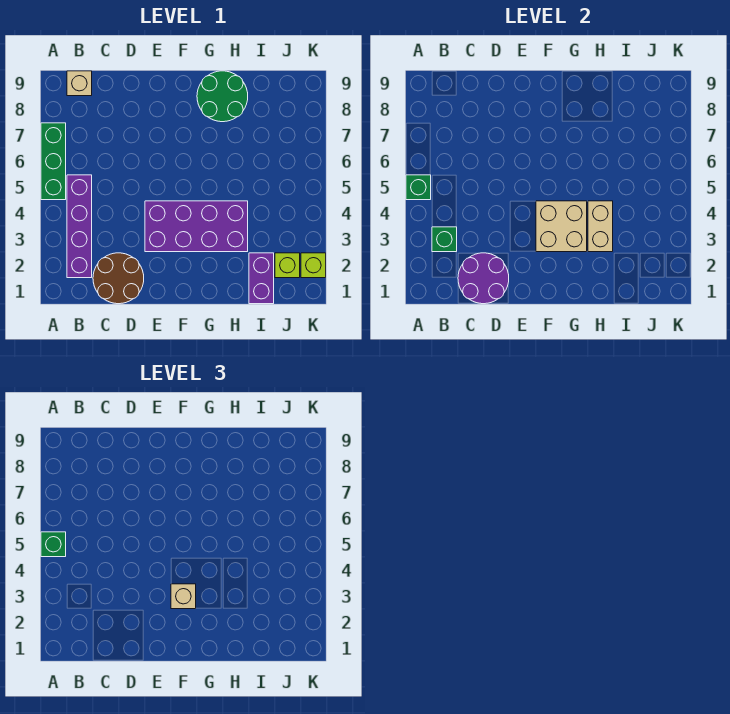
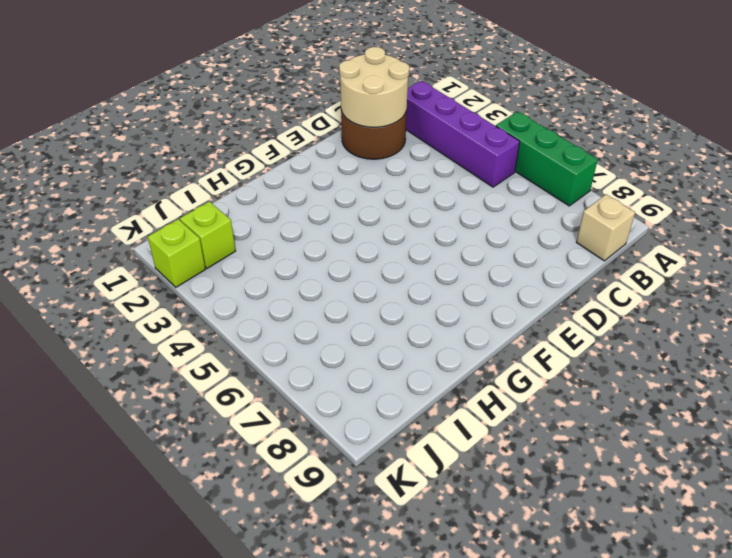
tan 2x2 round brick [339,47,409,127] -> purple 2x2 round brick [458,253,509,304]
none -> purple 2x4 brick [145,201,248,252]
none -> green 2x2 round brick [197,71,248,122]
none -> purple 1x2 brick [249,253,274,304]

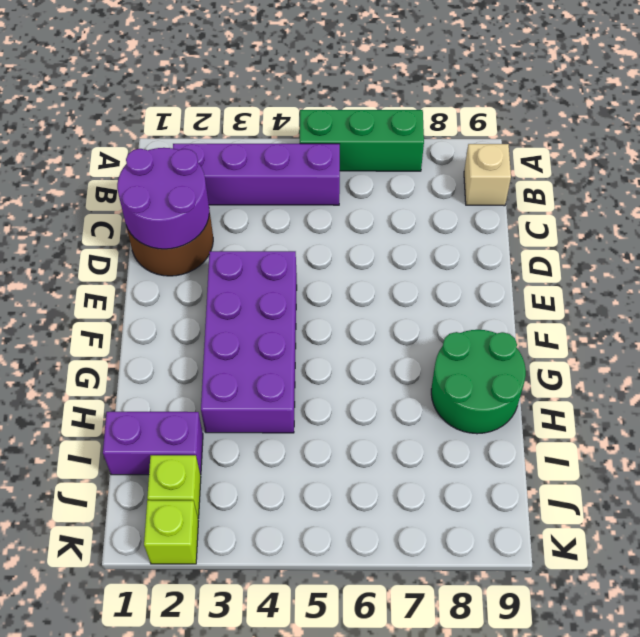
none -> green 1x1 brick [406,175,431,200]
none -> green 1x1 brick [432,227,457,252]
none -> tan 2x2 brick [536,201,587,252]

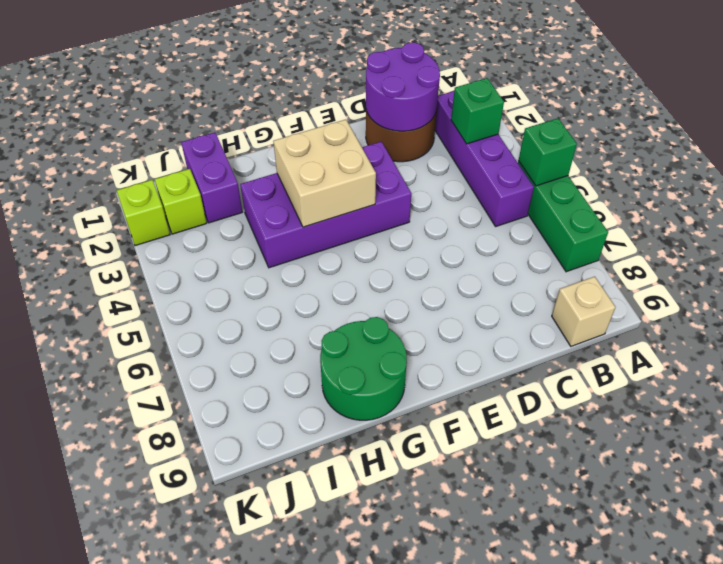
none -> tan 1x2 brick [588,201,613,252]
none -> green 1x1 brick [41,532,66,557]
none -> tan 1x1 brick [171,584,196,609]

